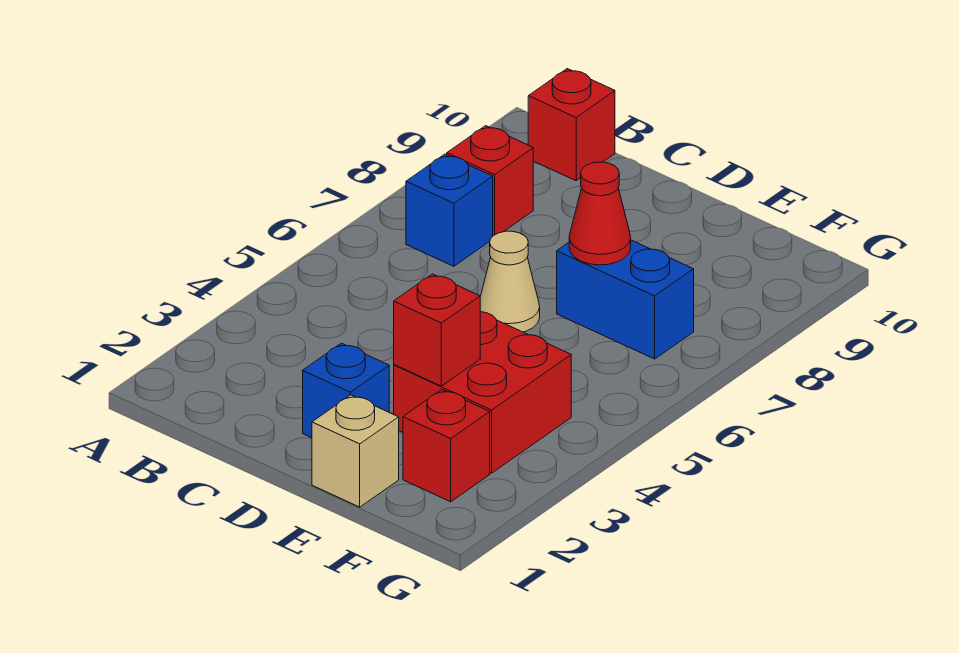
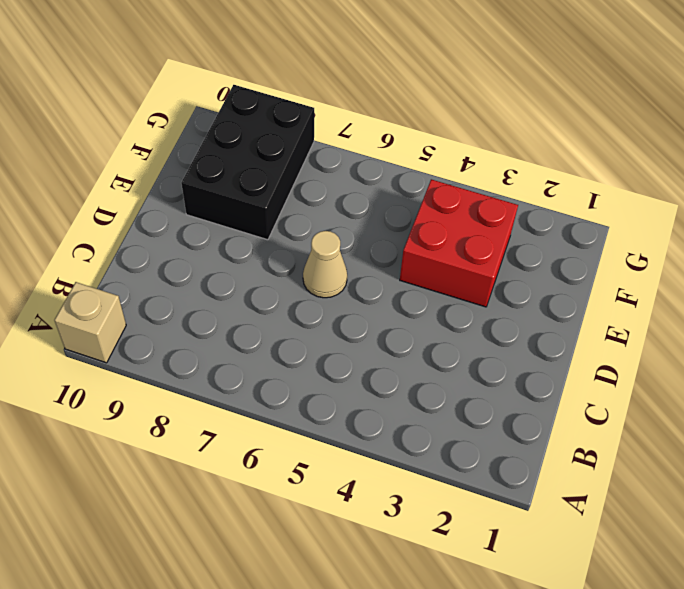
tan 1x1 brick [54,282,126,363] -> tan 1x1 brick moved to [312,395,399,507]
black 2x3 brick [181,85,314,240] -> none
none -> blue 1x1 brick [406,154,493,266]
none -> red 1x1 brick [447,126,533,236]

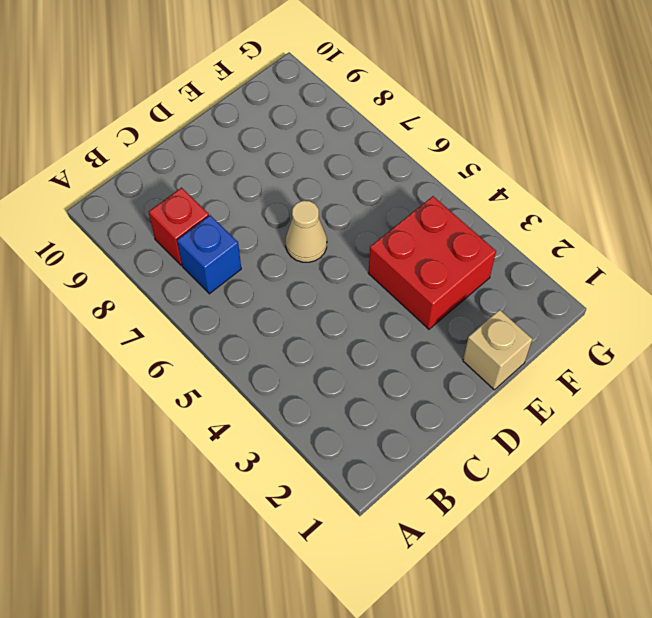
none -> red 1x1 brick [528,69,615,181]
none -> blue 1x1 brick [303,343,389,438]

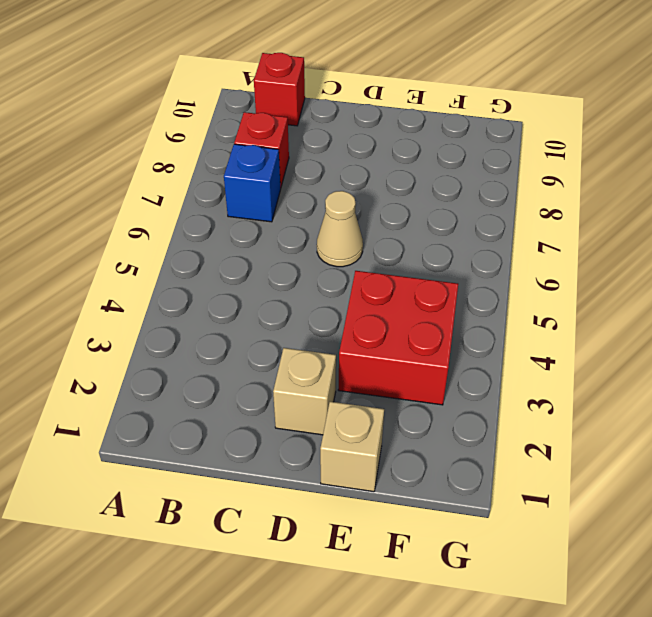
tan 1x1 brick [273,348,336,435] -> blue 1x1 brick [303,343,389,438]
none -> blue 1x2 brick [557,240,694,359]
none -> red 1x1 brick [403,390,490,502]

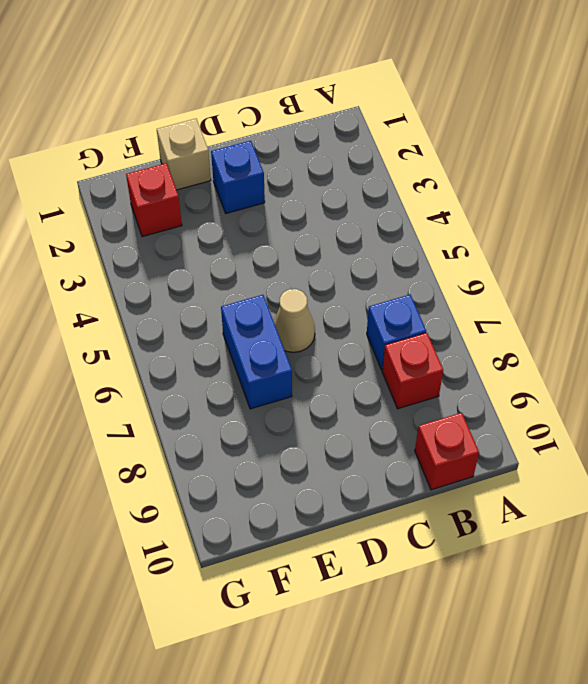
blue 1x2 brick [221,295,292,409] -> blue 1x2 brick turned to [557,240,694,359]
none -> red 2x2 brick [394,312,571,473]
none -> red 1x1 brick [394,274,480,386]

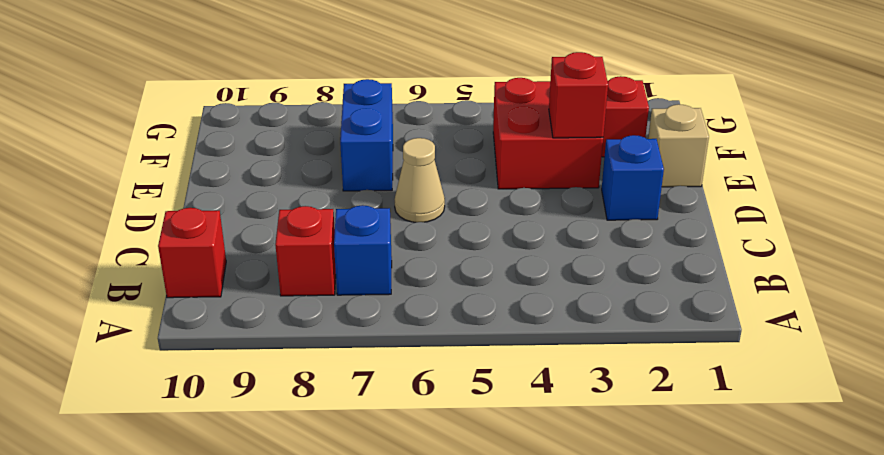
none -> red 1x1 cone [569,162,631,265]

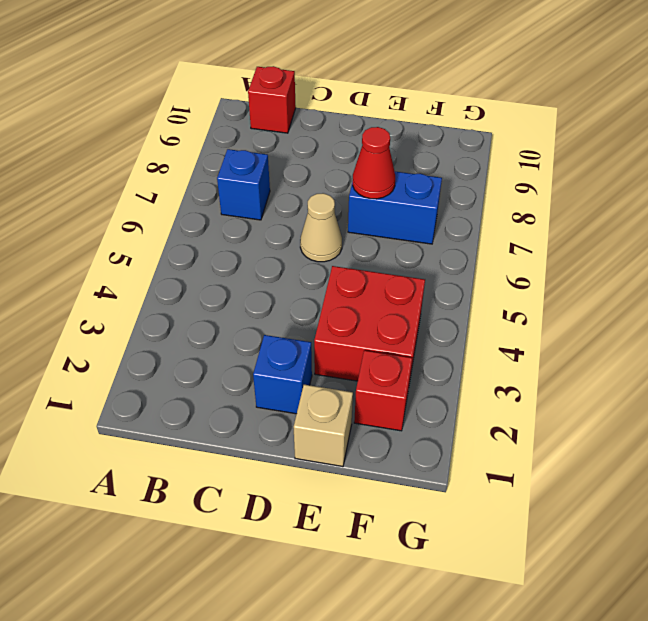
none -> red 1x1 brick [447,126,533,236]
none -> red 1x1 brick [394,274,480,386]

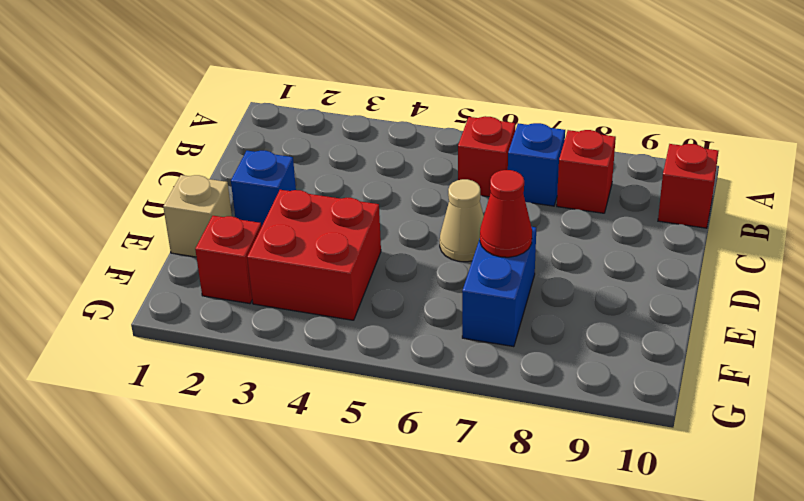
red 1x1 brick [458,116,515,197] -> red 1x1 brick moved to [394,274,480,386]

